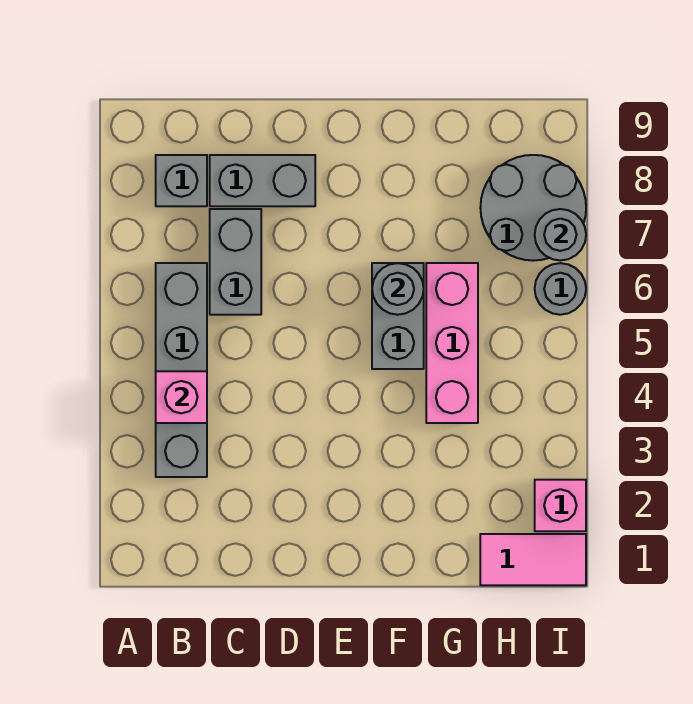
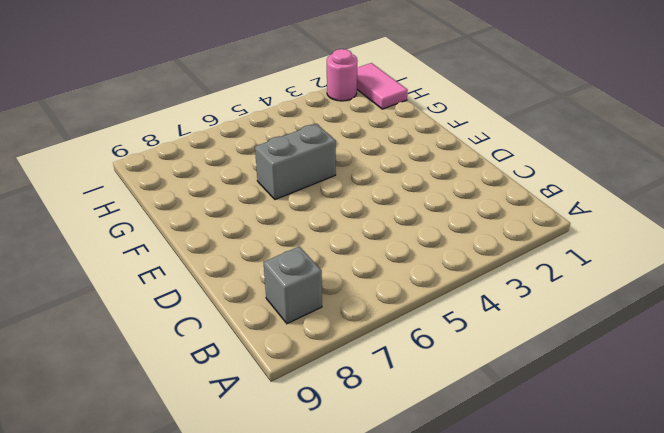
pink 1x1 round brick [327,49,357,101] -> pink 1x1 brick [535,480,586,531]
none -> grey 1x4 brick [156,263,207,477]
none -> grey 1x2 brick [210,209,261,315]
none -> grey 1x2 brick [210,155,315,206]

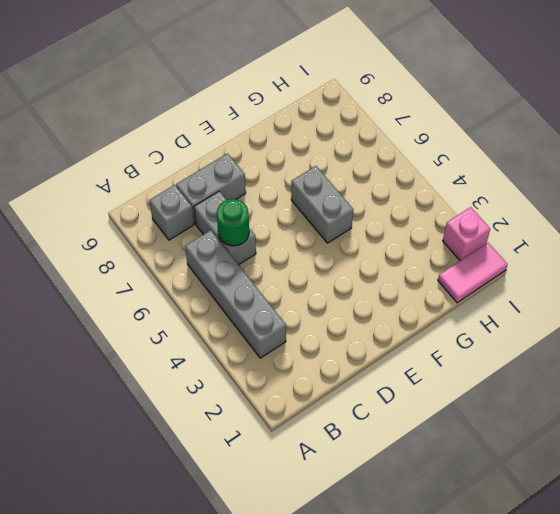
green 1x1 round brick [217,199,249,246] -> none
none -> pink 1x3 brick [426,263,478,423]
none -> grey 2x2 round brick [480,155,586,261]
none -> grey 1x1 round brick [535,263,586,315]

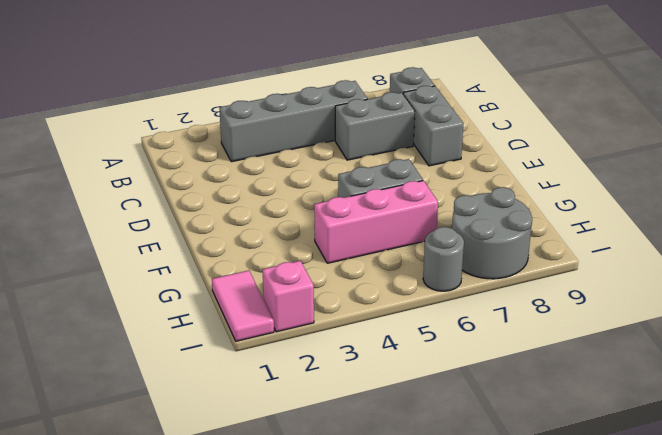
none -> pink 1x1 brick [156,371,207,423]
none -> grey 1x1 round brick [372,263,424,315]
none -> grey 1x1 round brick [535,209,586,261]

